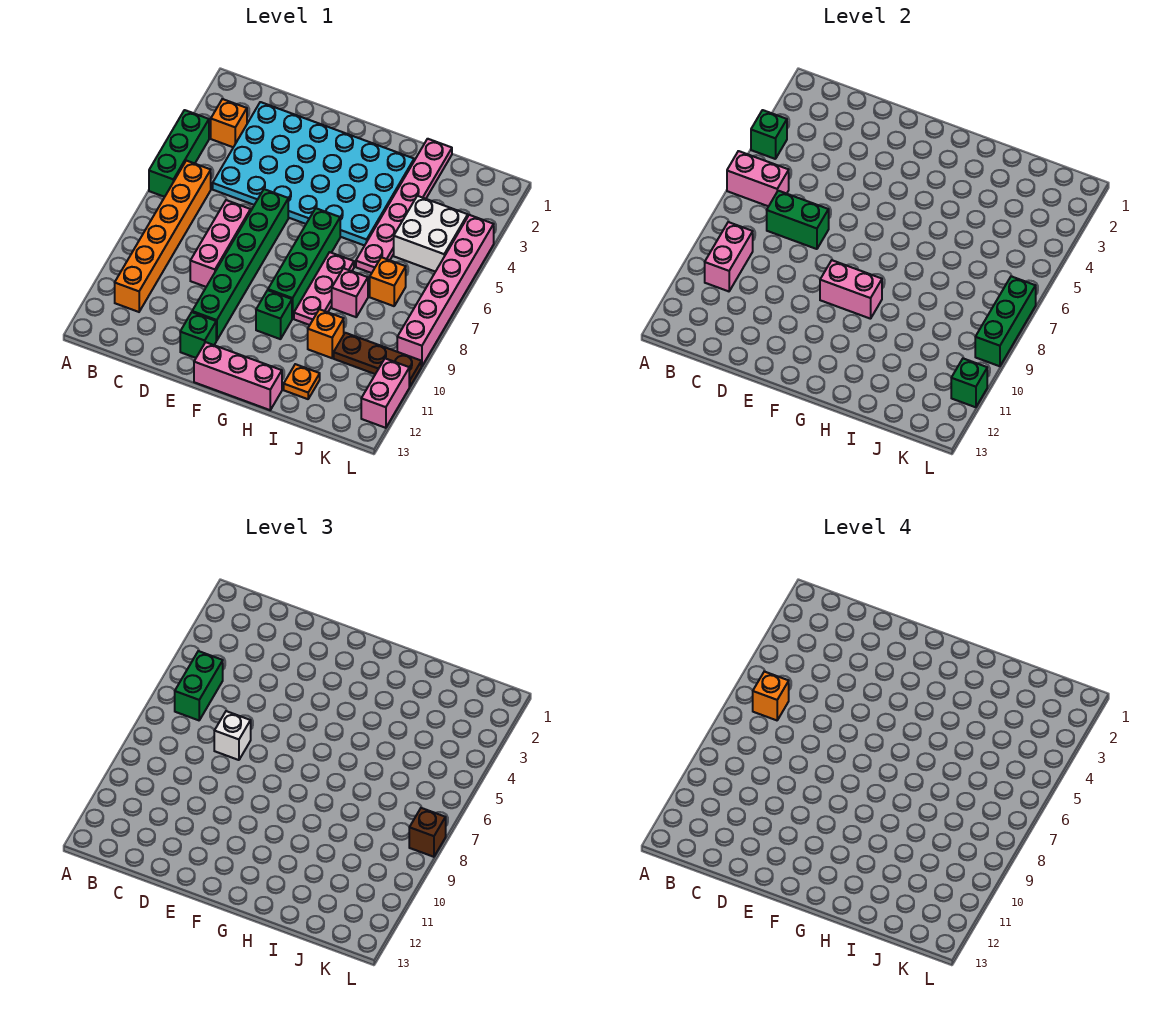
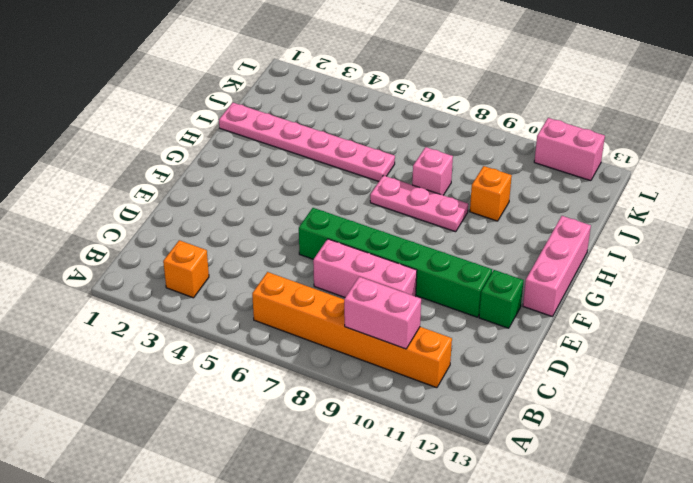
none -> green 1x3 brick [149,110,209,197]
none -> cyan 4x6 plate [213,102,414,246]
none -> green 1x4 brick [268,208,340,319]
none -> green 1x1 brick [256,290,292,339]

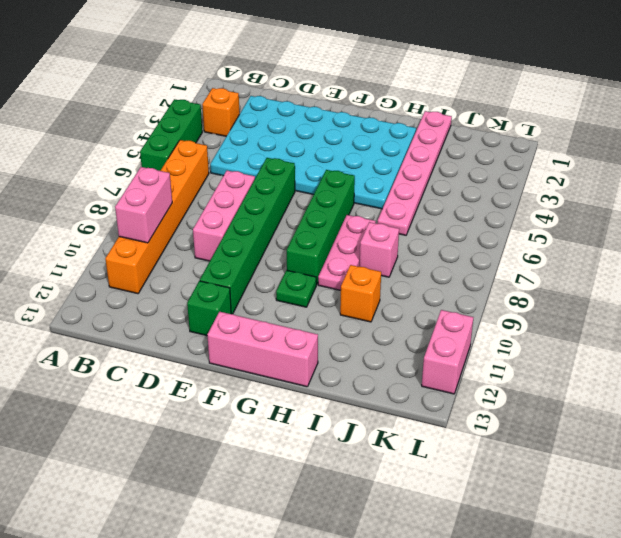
green 1x1 plate [276,270,316,307] -> green 1x1 brick [256,290,292,339]
none -> orange 1x1 plate [284,364,320,399]
none -> white 2x2 brick [394,196,468,272]
none -> orange 1x1 brick [370,257,406,306]
none -> brown 1x3 plate [334,333,421,387]

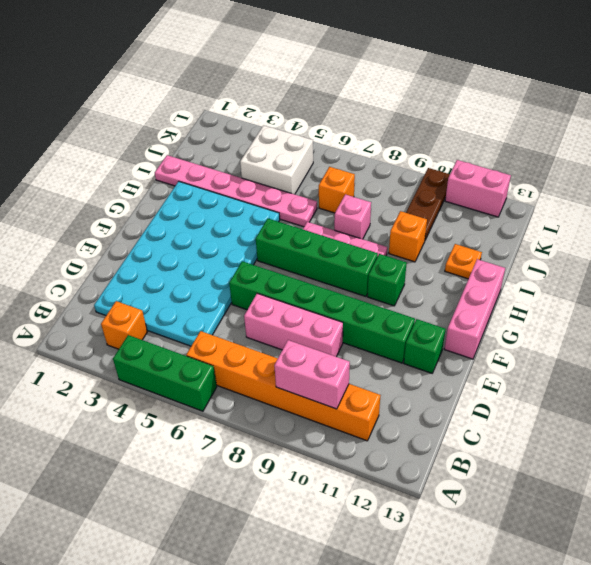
none -> pink 1x6 brick [397,215,494,366]
none -> green 1x1 brick [751,110,787,159]
none -> pink 1x2 brick [727,151,789,206]
none -> green 1x2 brick [767,191,829,249]

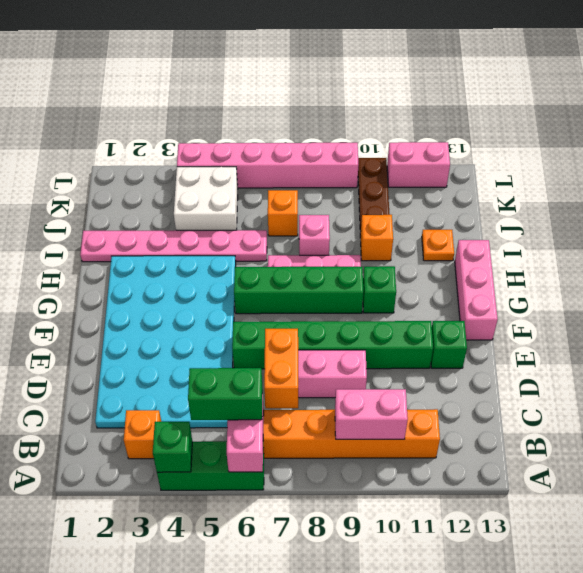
orange 1x2 brick [264,329,298,408] -> green 1x2 brick [767,191,829,249]
none -> pink 1x2 brick [820,260,882,319]
none -> green 1x3 brick [975,276,1036,366]
none -> green 1x1 brick [951,358,987,407]
none -> white 1x1 brick [214,711,251,760]

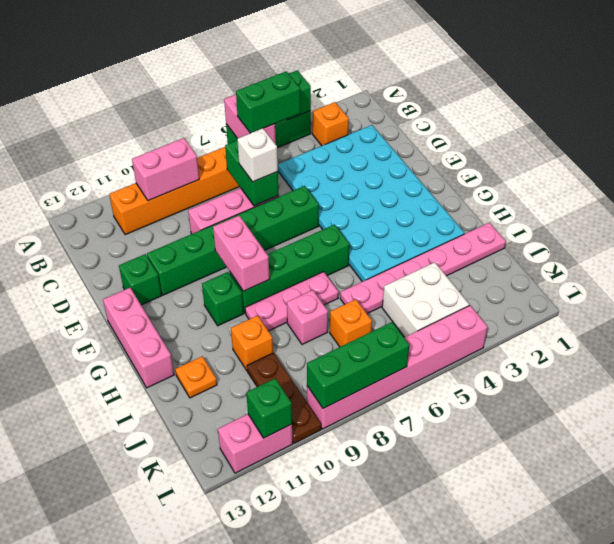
none -> brown 1x1 brick [409,808,446,857]
none -> orange 1x1 brick [753,672,789,720]

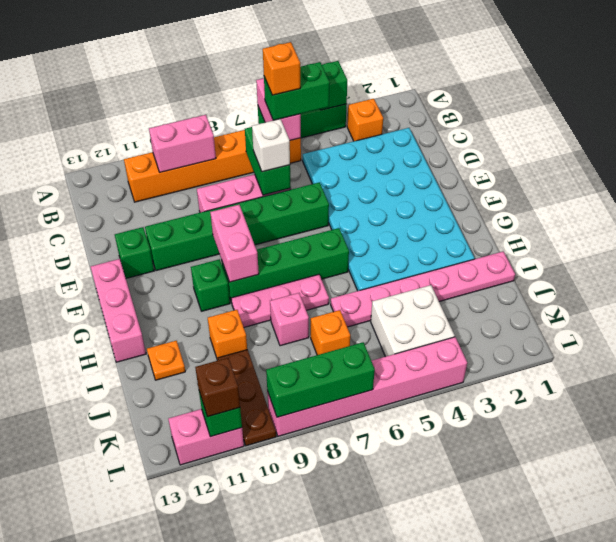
brown 1x1 brick [195,358,240,417] -> brown 1x1 brick moved to [409,808,446,857]

